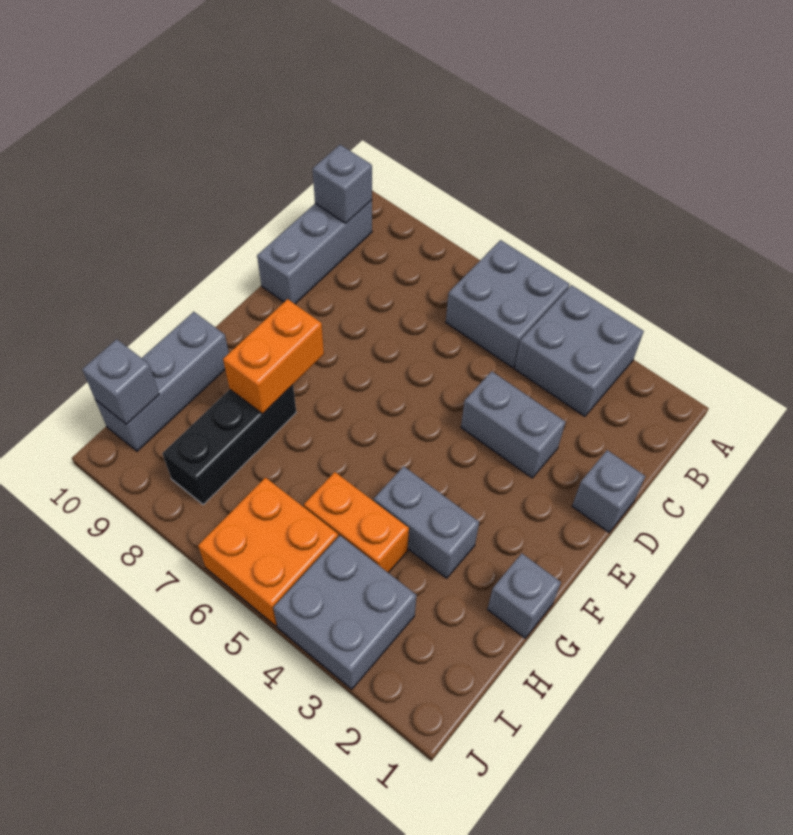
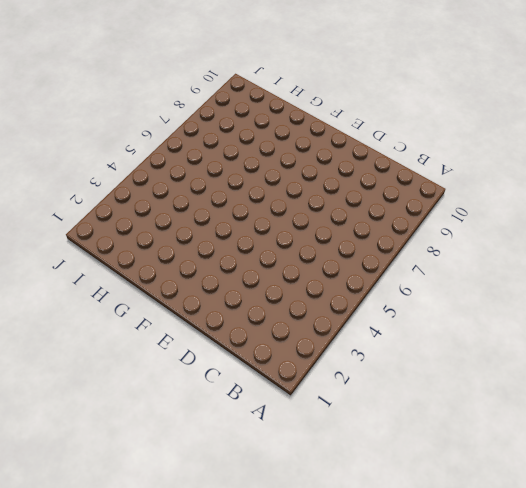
none -> grey 2x2 brick [515,285,644,416]
none -> grey 2x2 brick [446,240,570,368]
none -> grey 1x3 brick [257,200,372,304]

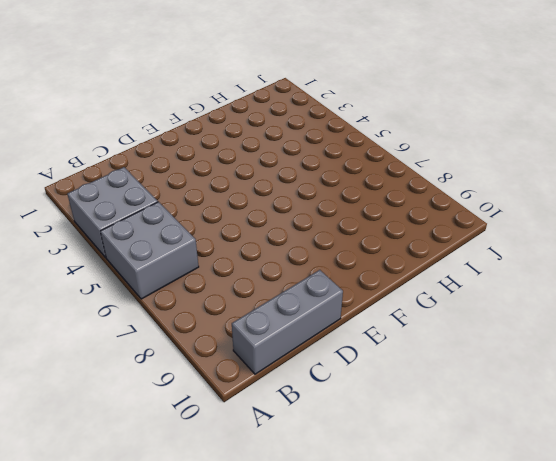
none -> grey 1x1 brick [572,450,646,532]
none -> grey 1x2 brick [461,371,566,478]
none -> grey 1x1 brick [487,553,561,638]

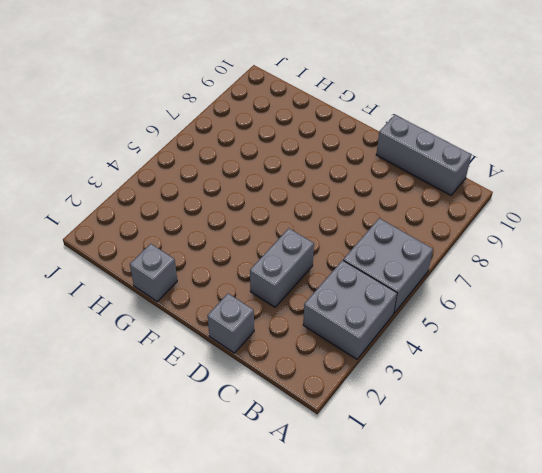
none -> grey 1x2 brick [374,466,479,578]
none -> black 1x3 brick [162,385,296,505]
none -> grey 1x3 brick [95,312,229,451]

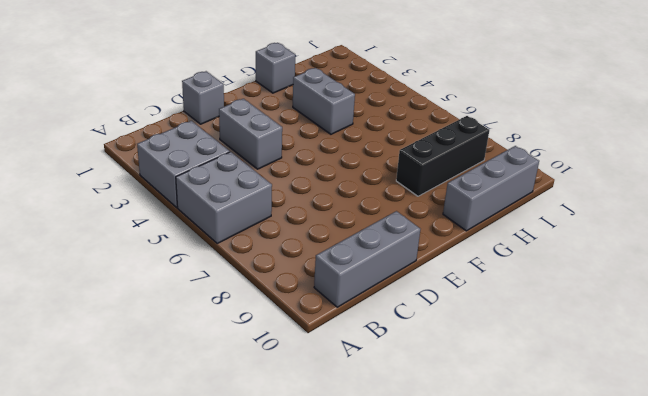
none -> orange 1x2 brick [304,472,409,573]
none -> grey 2x2 brick [273,536,417,689]
none -> orange 2x2 brick [198,478,338,626]

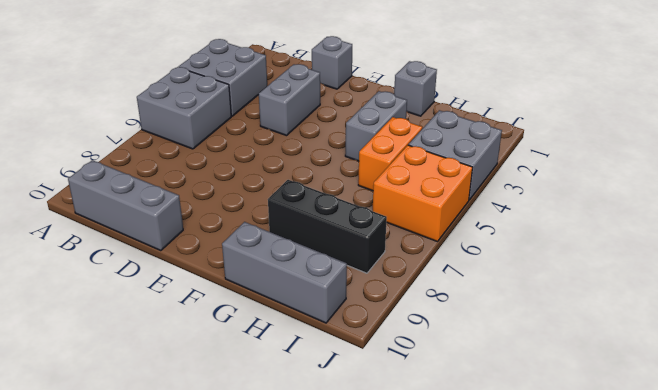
none -> grey 1x1 brick [313,145,372,223]
none -> orange 1x2 brick [223,299,324,414]
none -> grey 1x1 brick [82,339,159,424]

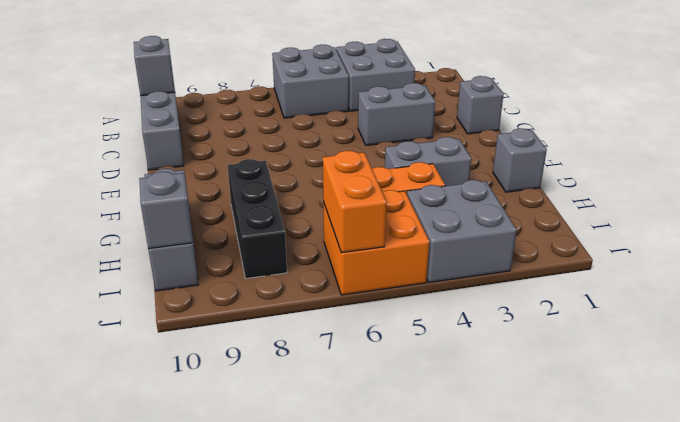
orange 1x2 brick [323,151,387,253] -> orange 1x2 brick moved to [223,299,324,414]

